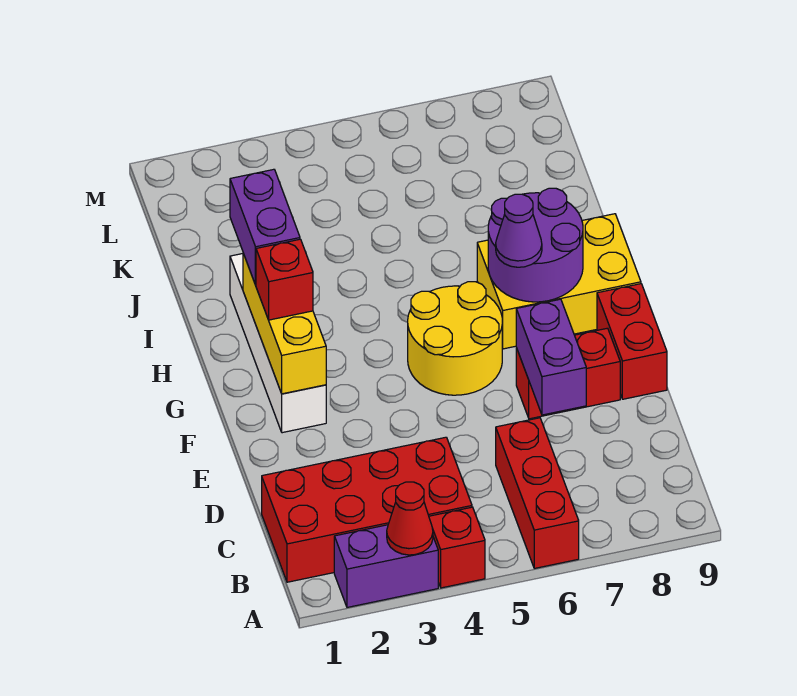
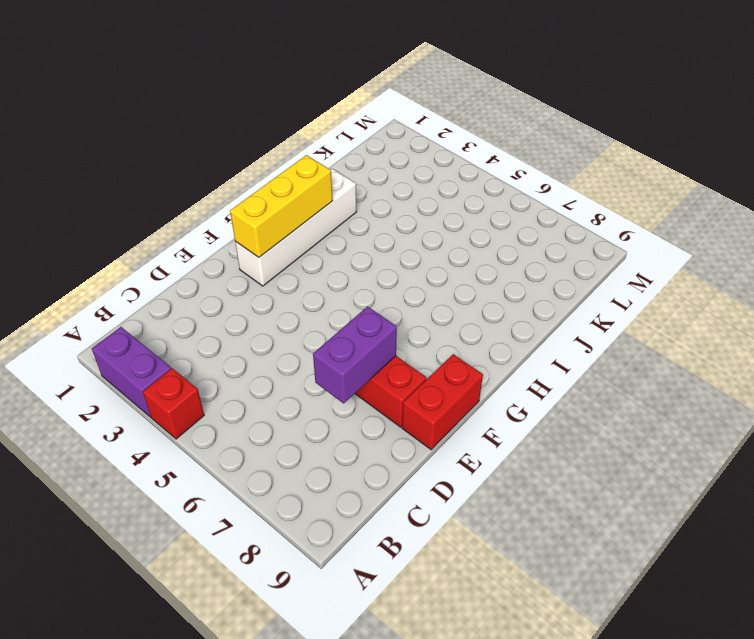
none -> red 1x3 brick [496,418,579,568]
none -> red 2x4 brick [262,437,472,582]
none -> yellow 2x2 round brick [408,282,502,395]

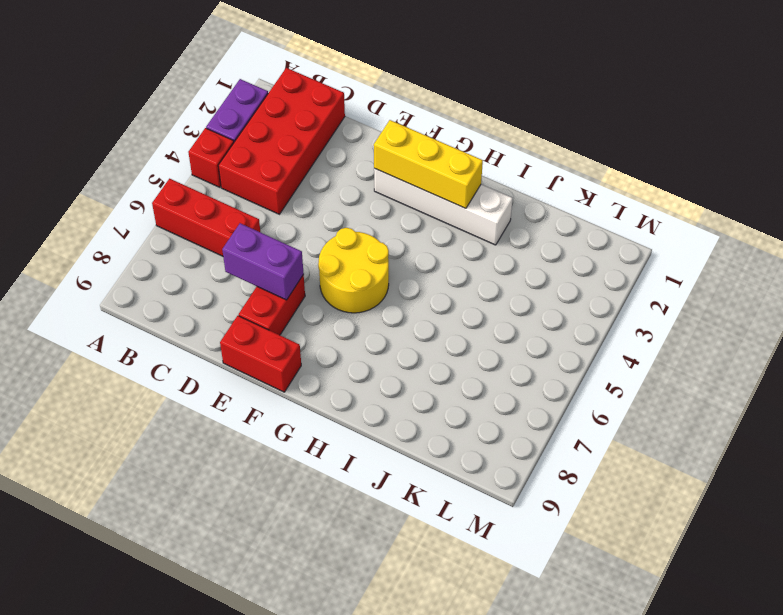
none -> yellow 2x3 brick [477,214,641,349]
none -> red 1x1 cone [387,482,433,555]
none -> purple 2x2 round brick [488,188,583,302]

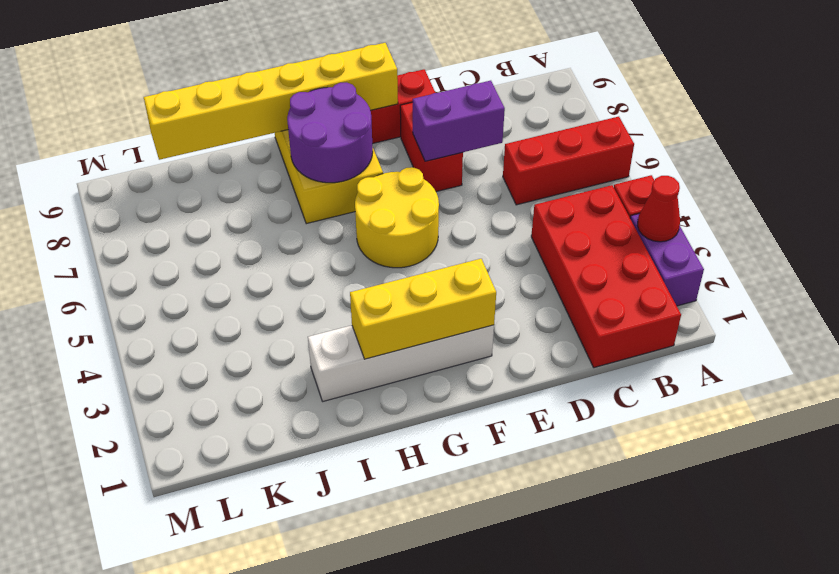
yellow 1x6 brick [144,43,398,160] -> none
none -> red 1x1 brick [256,239,313,320]
none -> purple 1x1 cone [496,194,542,267]
none -> purple 1x2 brick [230,169,300,285]

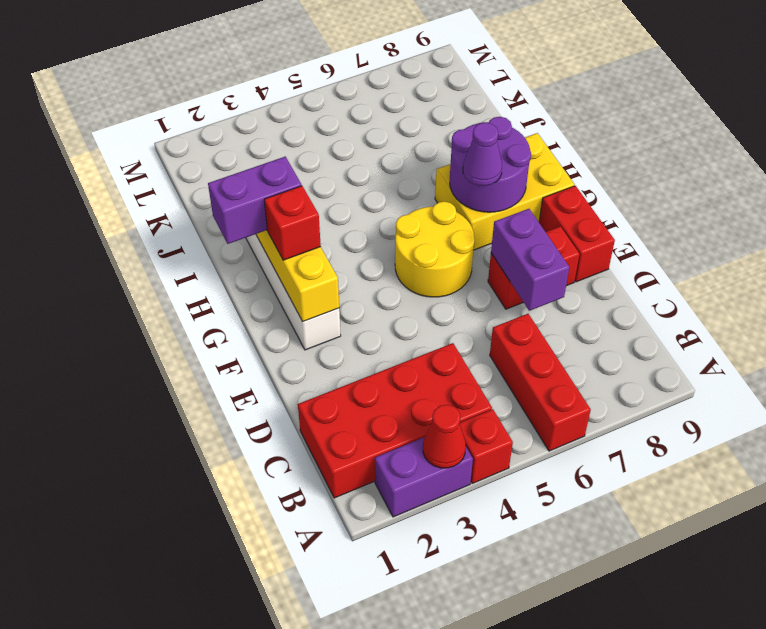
purple 1x2 brick [208,157,302,244] -> purple 1x2 brick turned to [230,169,300,285]

